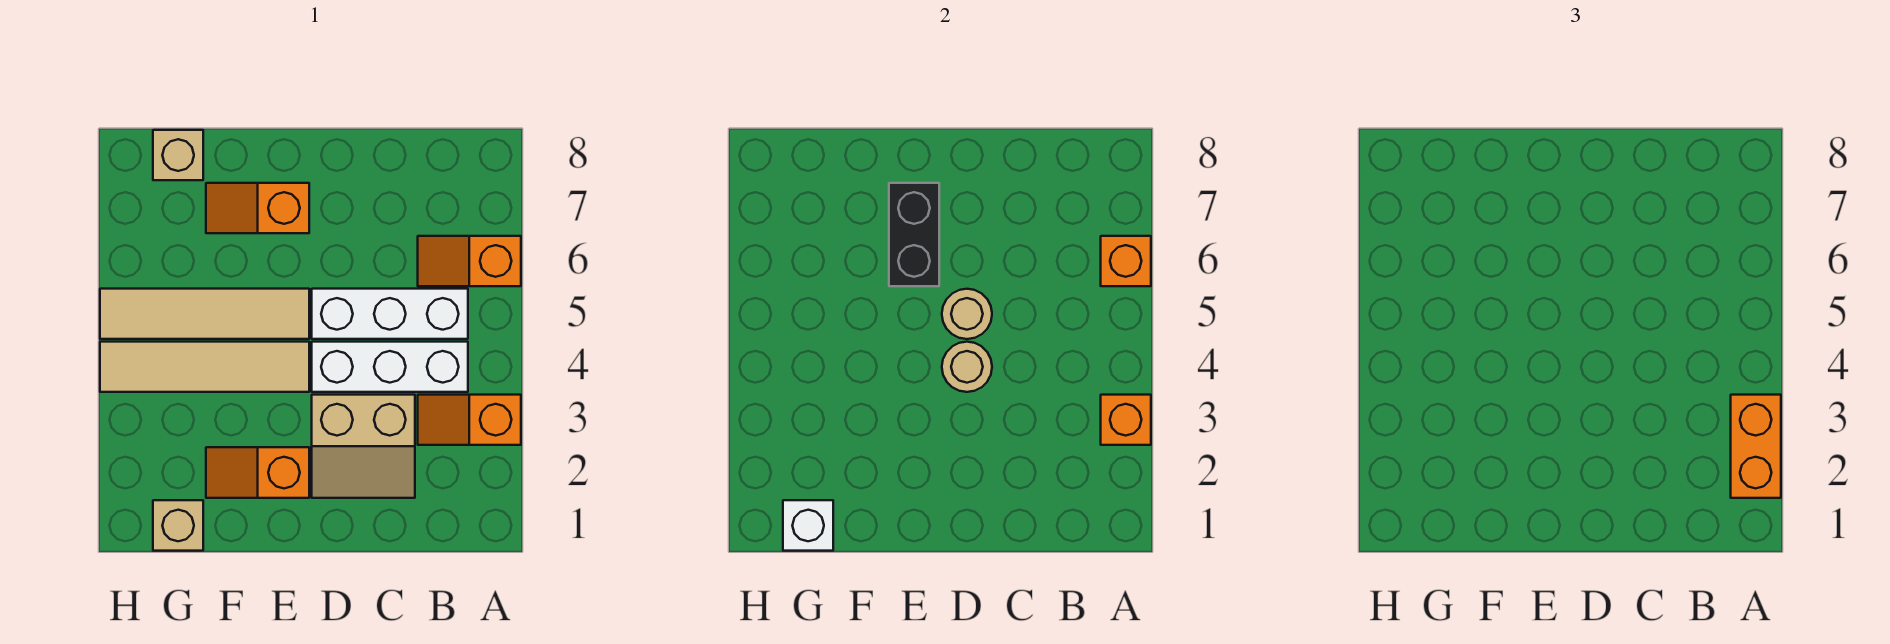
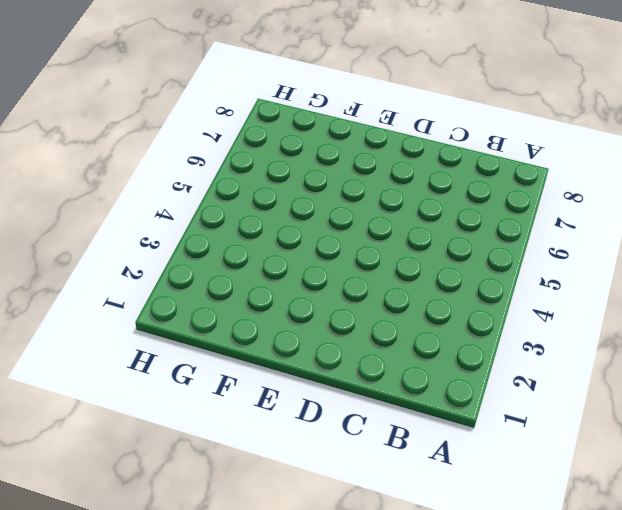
none -> orange 1x2 slope [418,395,521,445]
none -> orange 1x2 slope [418,236,521,286]
none -> white 1x3 brick [312,342,468,392]

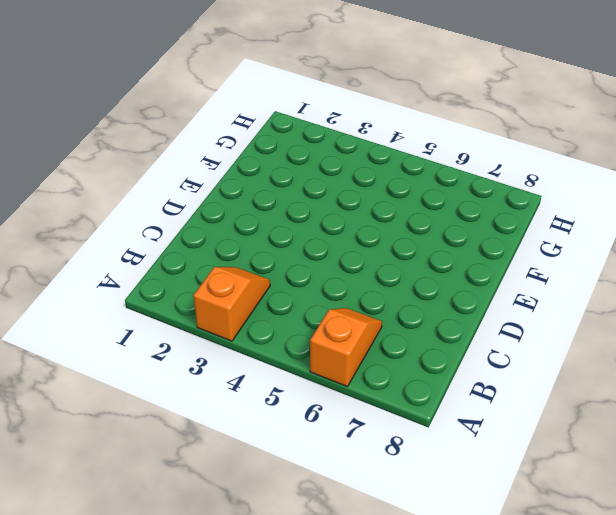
none -> white 1x3 brick [312,342,468,392]
none -> white 1x3 brick [312,289,468,339]
none -> tan 2x2 slope [312,395,415,498]

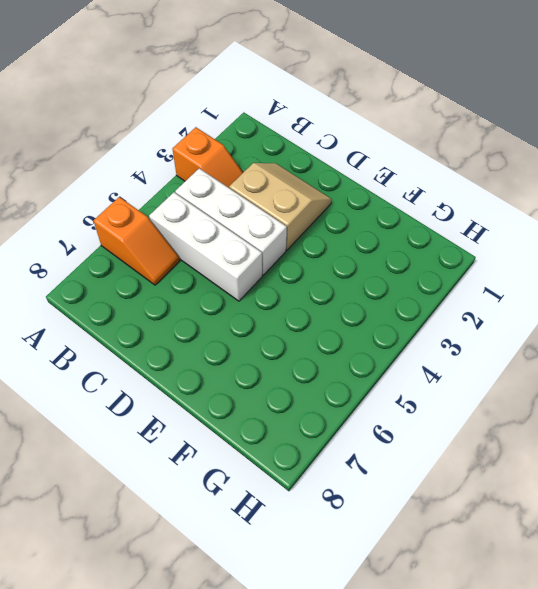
none -> orange 1x2 slope [206,447,309,498]
none -> tan 1x4 tile [100,342,309,392]
none -> tan 1x4 tile [100,289,309,339]

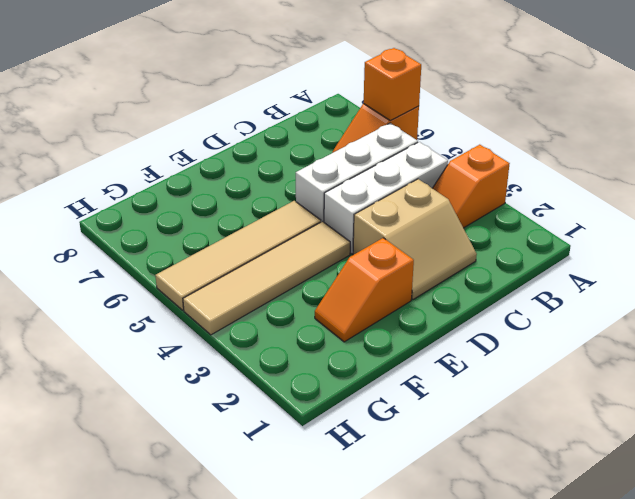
none -> orange 1x2 slope [206,183,309,233]
none -> tan 1x1 brick [153,500,203,551]
none -> tan 1x1 brick [153,130,203,180]

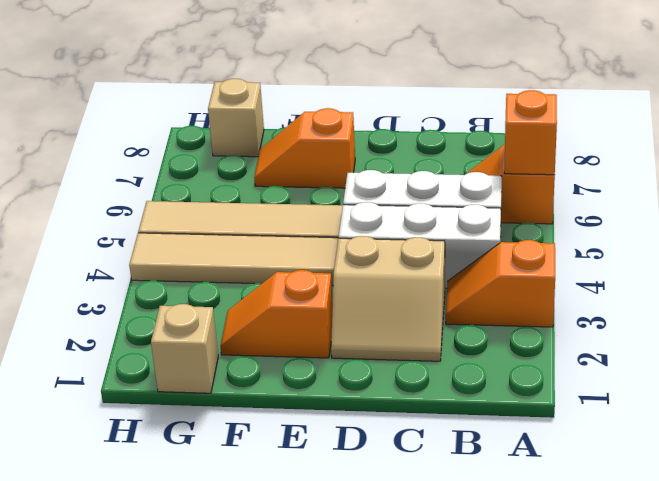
none -> orange 1x1 brick [1101,395,1151,445]
none -> tan 1x1 round brick [942,342,992,392]
none -> tan 1x1 round brick [942,289,992,339]

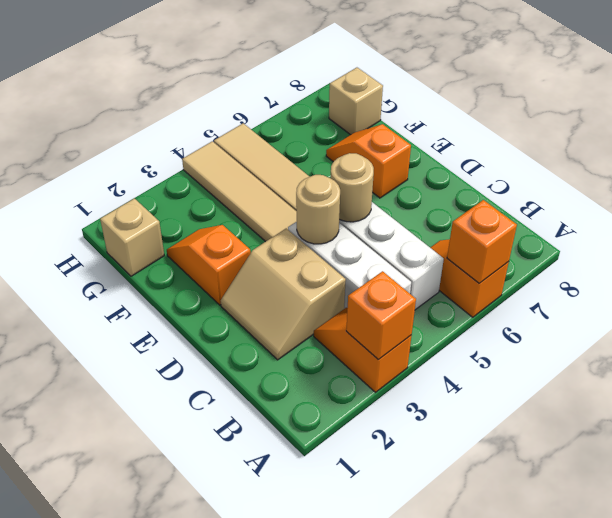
none -> black 1x2 brick [889,183,939,286]
none -> white 1x1 brick [783,500,833,551]
none -> orange 1x2 brick [1731,395,1781,498]

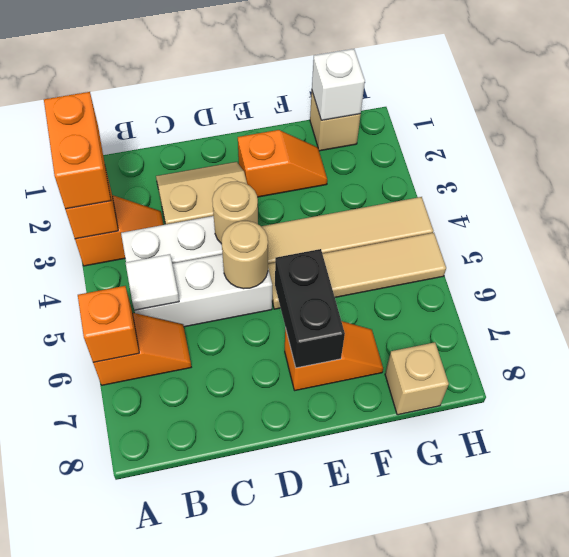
white 1x1 tile [126,254,179,310] -> none

